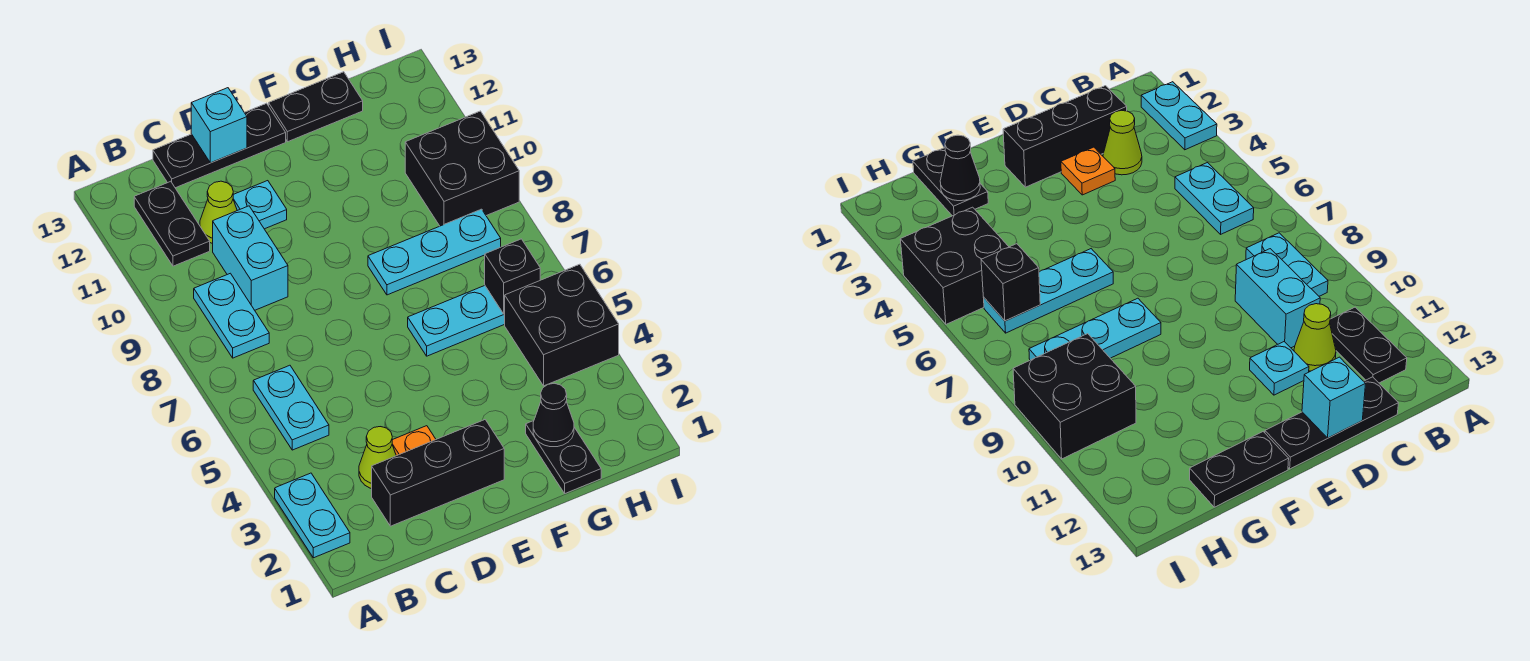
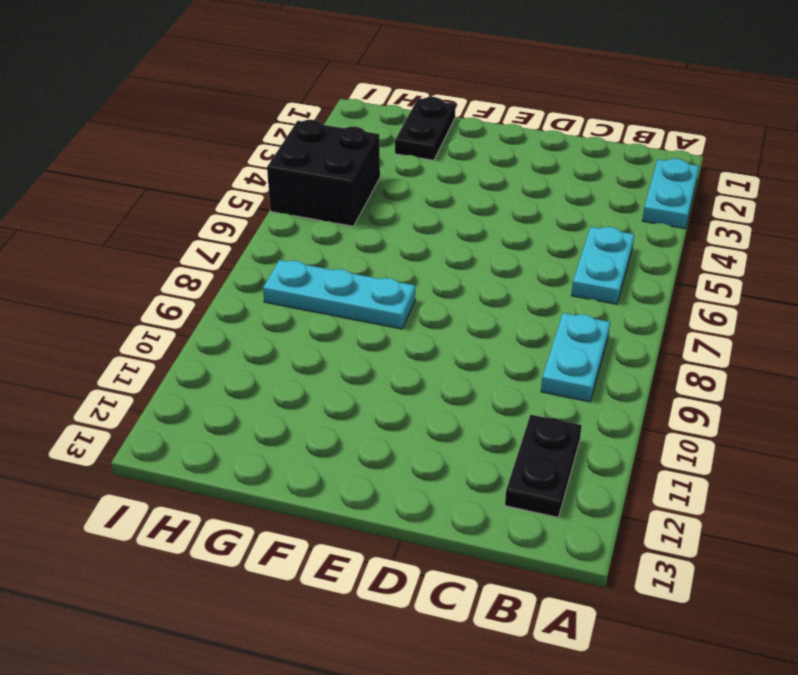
none -> black 1x3 brick [372,420,504,526]
none -> lime 1x1 cone [359,427,396,489]
none -> cyan 1x2 brick [213,206,288,310]

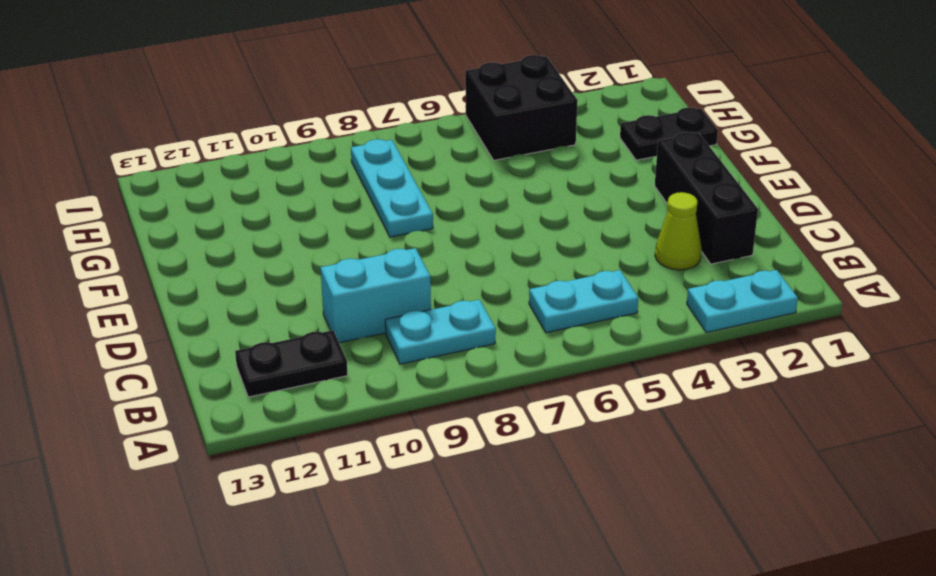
none -> lime 1x1 cone [200,181,237,243]
none -> black 1x3 plate [153,103,286,188]
none -> orange 1x1 plate [392,426,436,456]

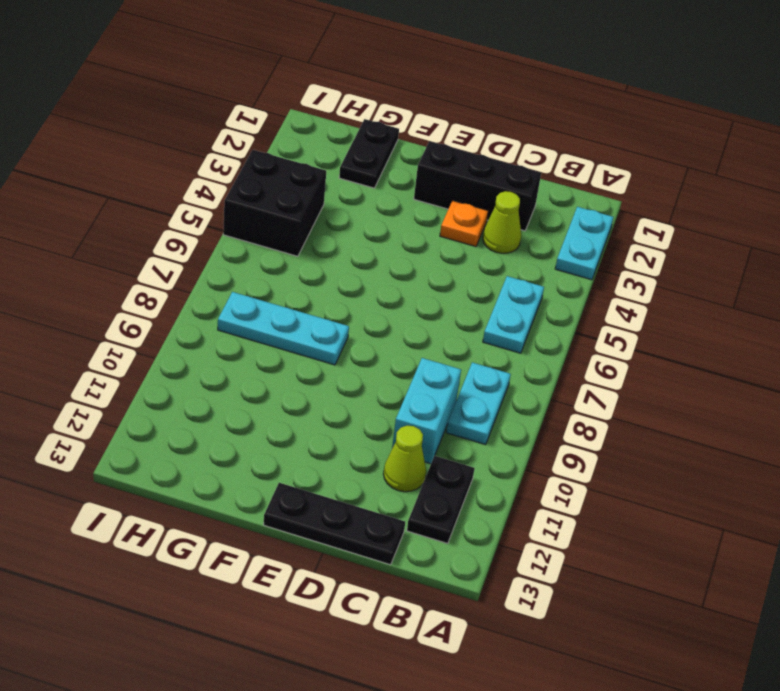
none -> cyan 1x1 plate [233,181,287,229]
none -> cyan 1x3 plate [408,286,505,356]
none -> black 1x2 plate [269,72,363,142]

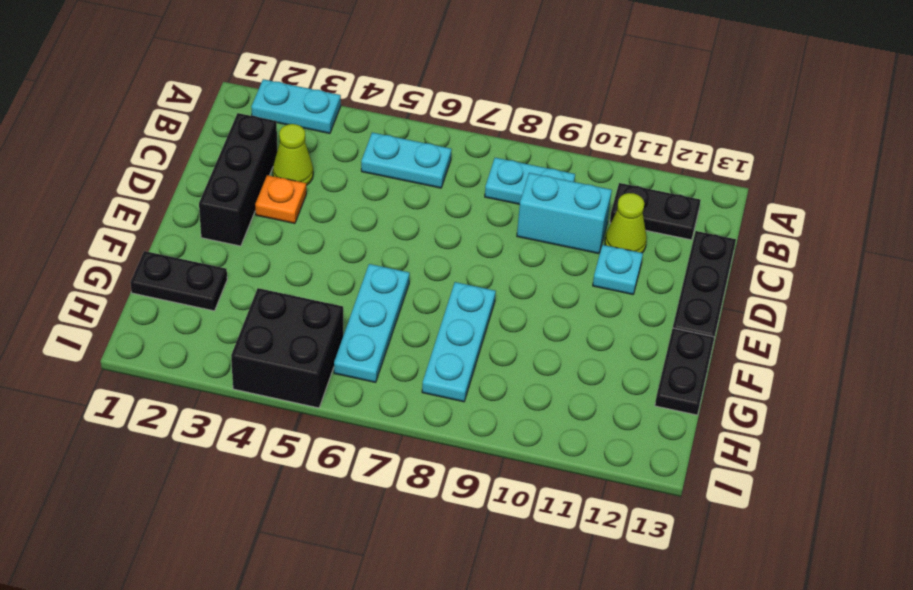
none -> black 2x2 brick [405,111,519,226]
none -> cyan 1x1 brick [191,88,247,163]
none -> black 1x1 cone [533,383,574,447]

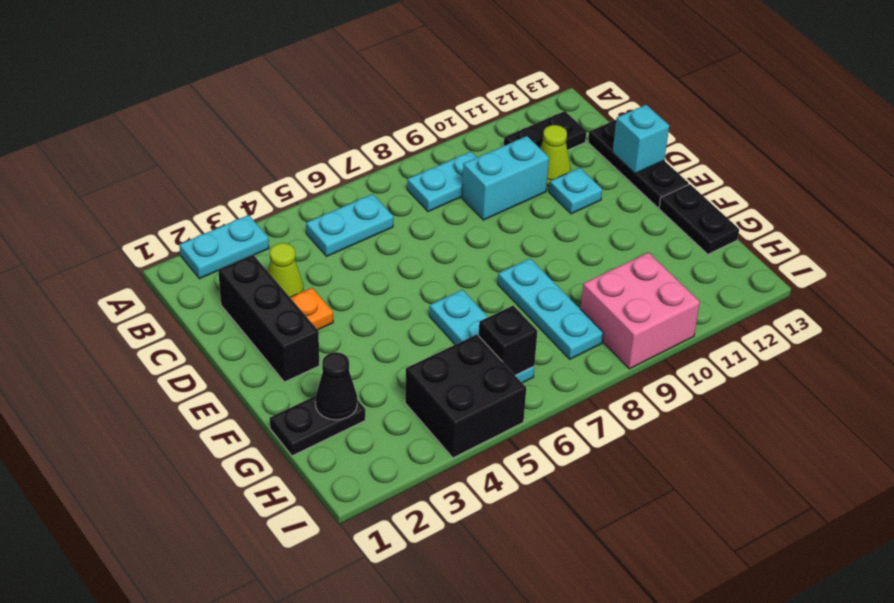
pink 2x2 brick [581,253,700,369] -> black 2x2 brick [405,111,519,226]

